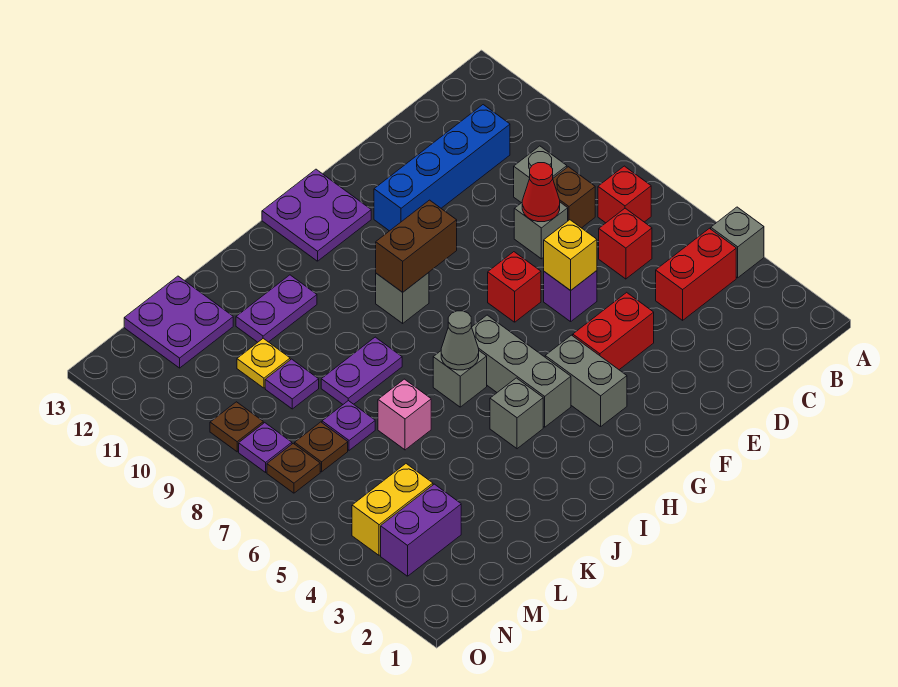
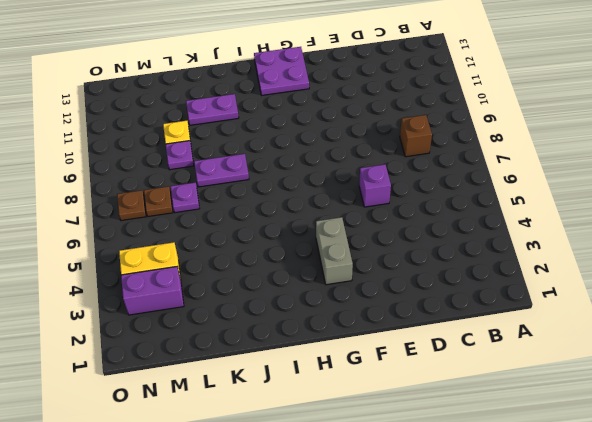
none -> grey 1x1 brick [711,207,764,278]
none -> red 1x2 brick [656,228,736,320]
none -> red 1x1 brick [598,166,651,223]
none -> red 1x1 brick [599,208,652,279]

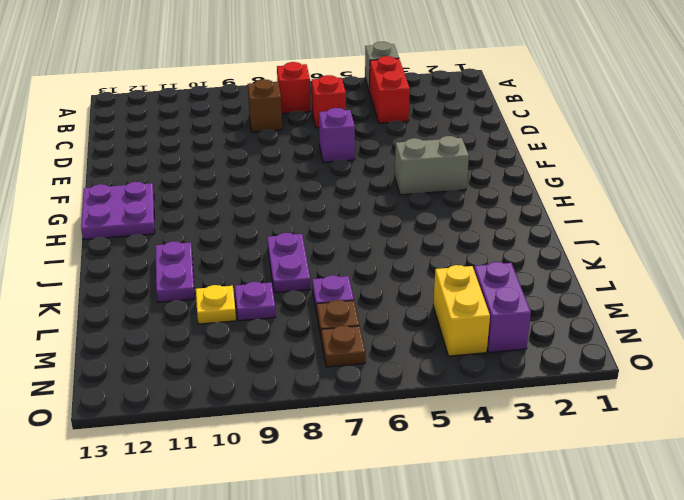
none -> grey 1x1 brick [514,146,567,203]
none -> blue 1x4 brick [374,105,510,231]
none -> grey 1x1 brick [514,202,568,259]
none -> red 1x2 brick [573,292,654,370]

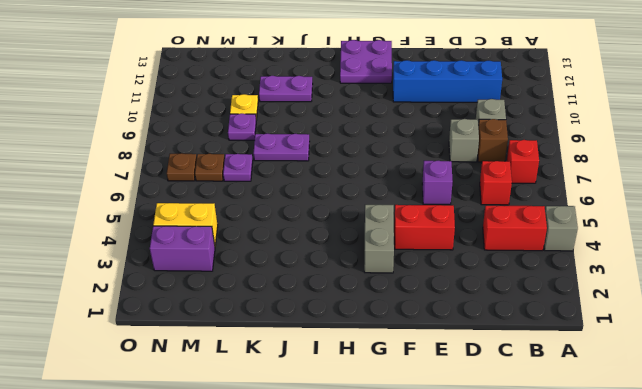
none -> red 1x1 brick [488,252,541,322]
none -> grey 1x3 brick [472,315,571,427]
none -> grey 1x1 brick [376,273,429,323]
none -> grey 1x1 brick [490,378,543,449]

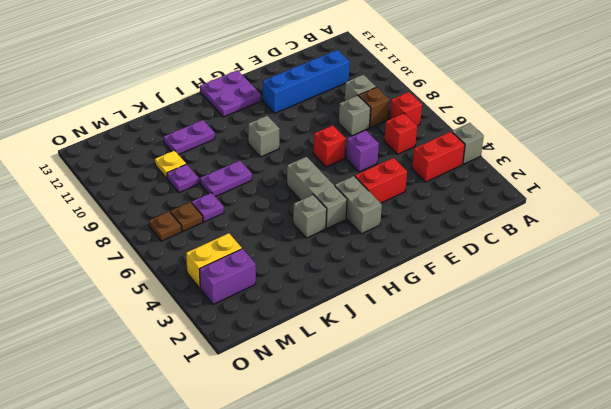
none -> grey 1x1 brick [433,351,487,407]
none -> pink 1x1 brick [378,379,431,450]
none -> purple 2x2 plate [124,276,233,368]
none -> purple 1x1 plate [239,423,292,472]

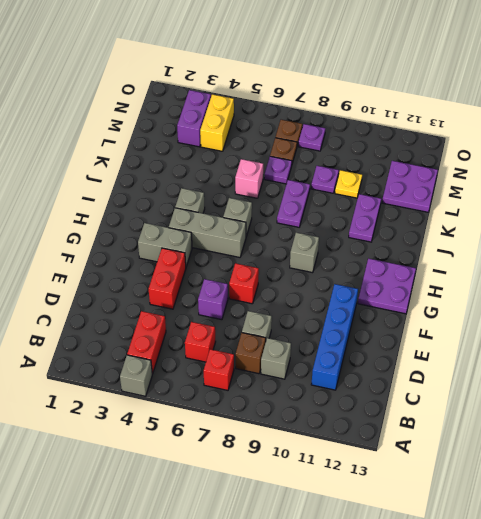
none -> brown 1x1 plate [210,402,263,452]
none -> red 1x1 cone [522,163,560,222]
none -> yellow 1x1 brick [544,220,597,291]
none -> brown 1x2 brick [376,200,457,292]

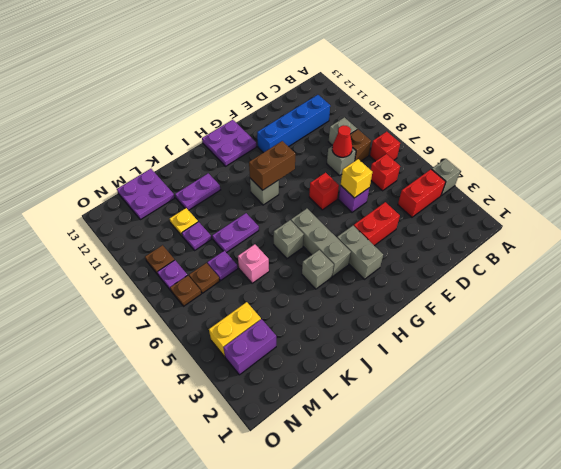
none -> grey 1x1 cone [441,311,479,370]

